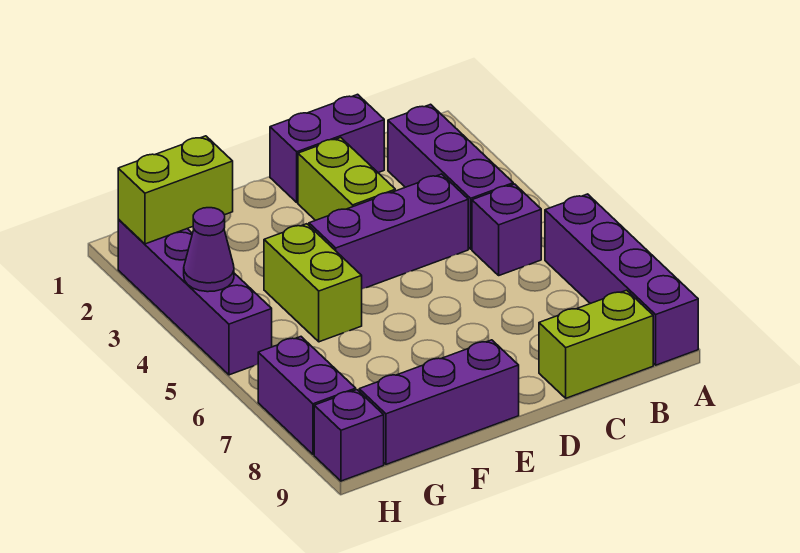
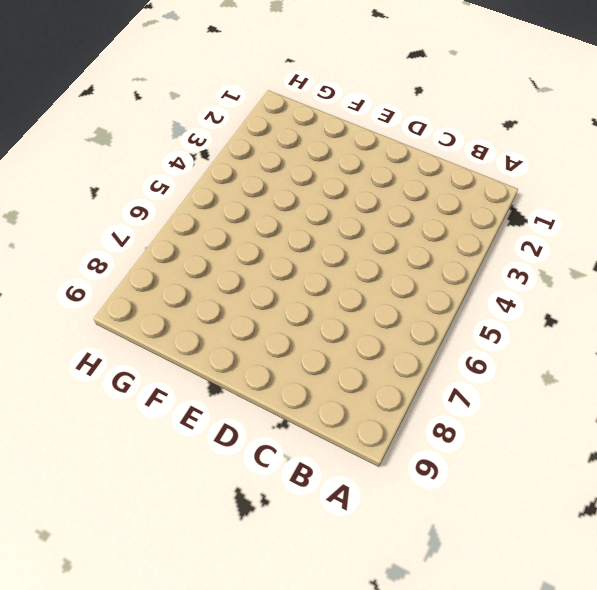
none -> purple 1x4 brick [545,194,698,365]
none -> purple 1x3 brick [388,104,513,249]
none -> purple 1x1 brick [472,184,541,275]

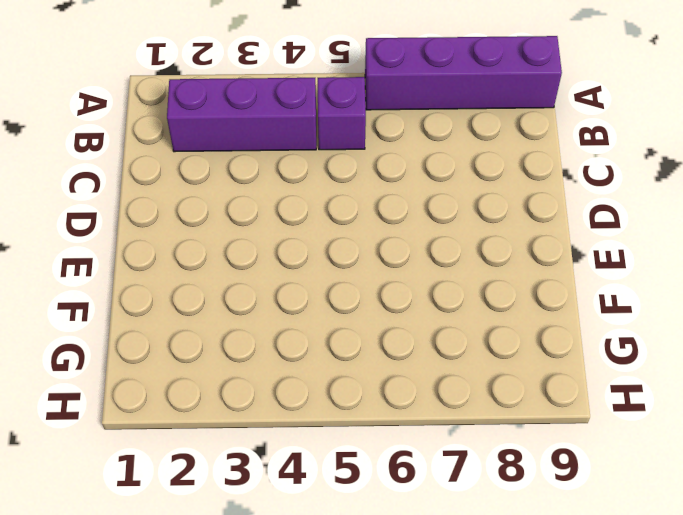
none -> lime 1x2 brick [539,290,653,398]
none -> purple 1x2 brick [270,94,384,202]
none -> purple 1x3 brick [309,174,468,289]

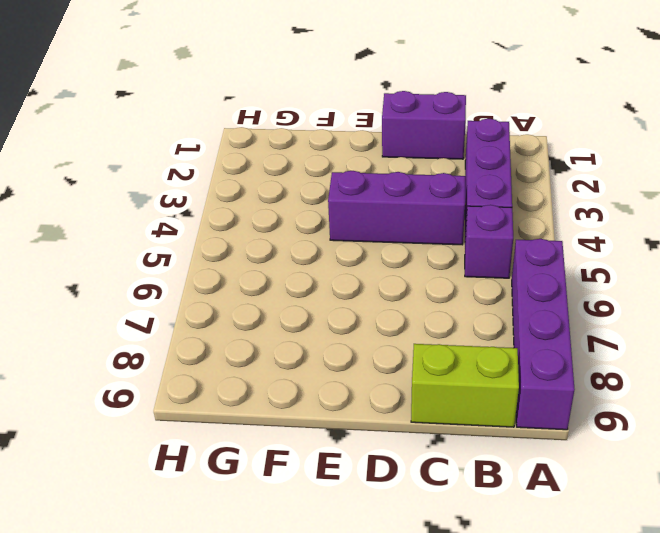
none -> lime 1x2 brick [298,138,395,220]
none -> purple 1x3 brick [359,340,519,464]
none -> lime 1x2 brick [264,224,362,342]

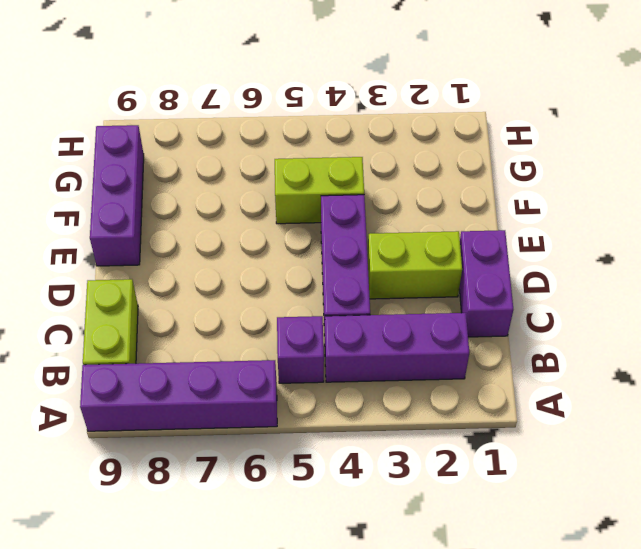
none -> purple 1x4 brick [118,220,272,375]
none -> purple 1x2 brick [258,337,356,455]
none -> purple 1x1 brick [314,390,384,481]

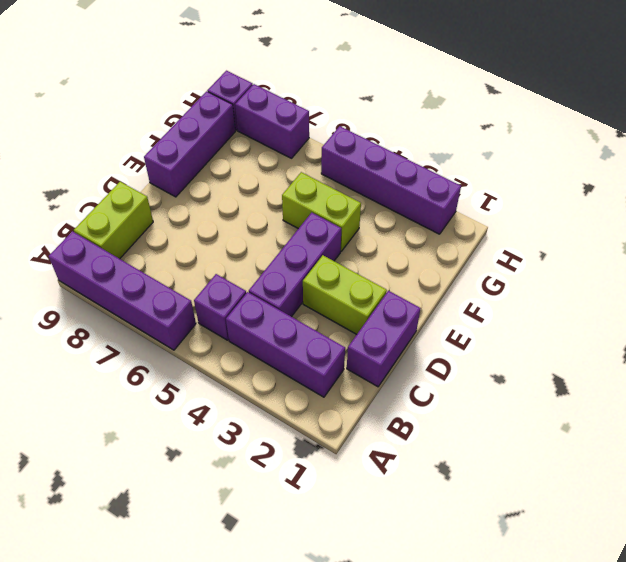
none -> lime 1x2 brick [118,136,233,244]
none -> purple 1x1 cone [184,208,234,292]

